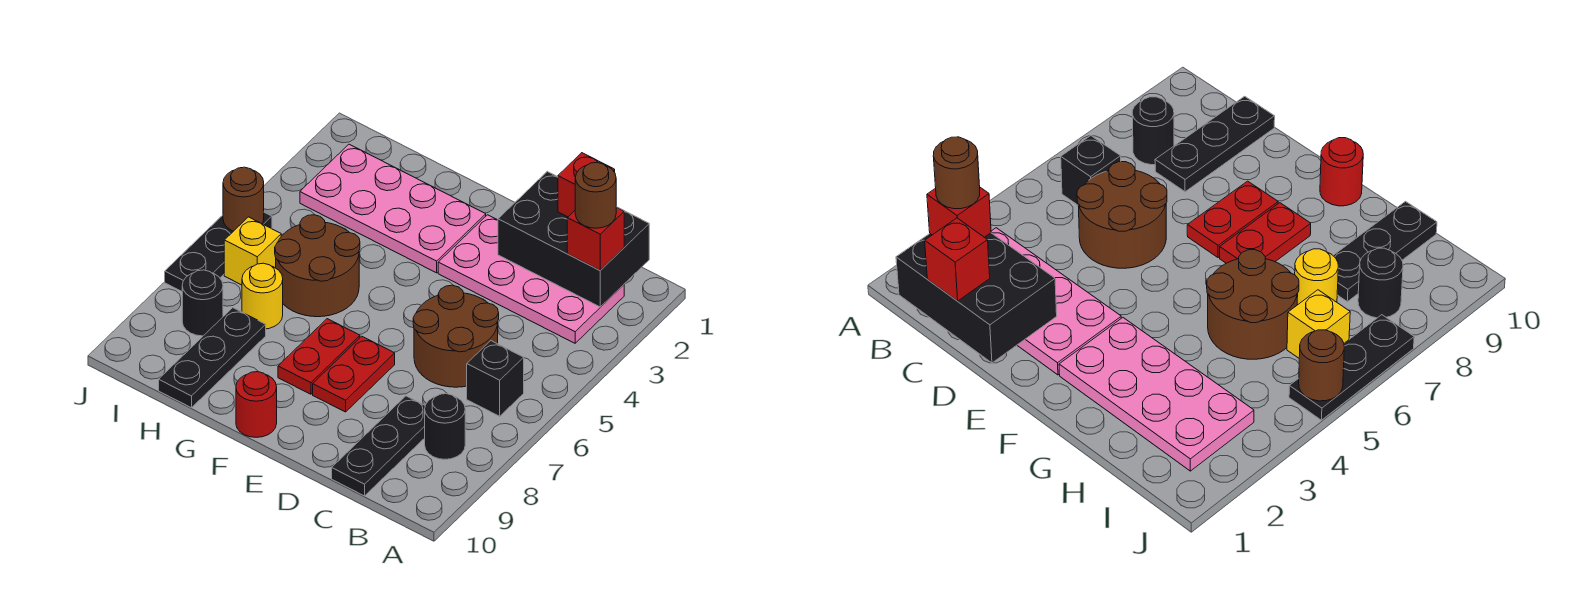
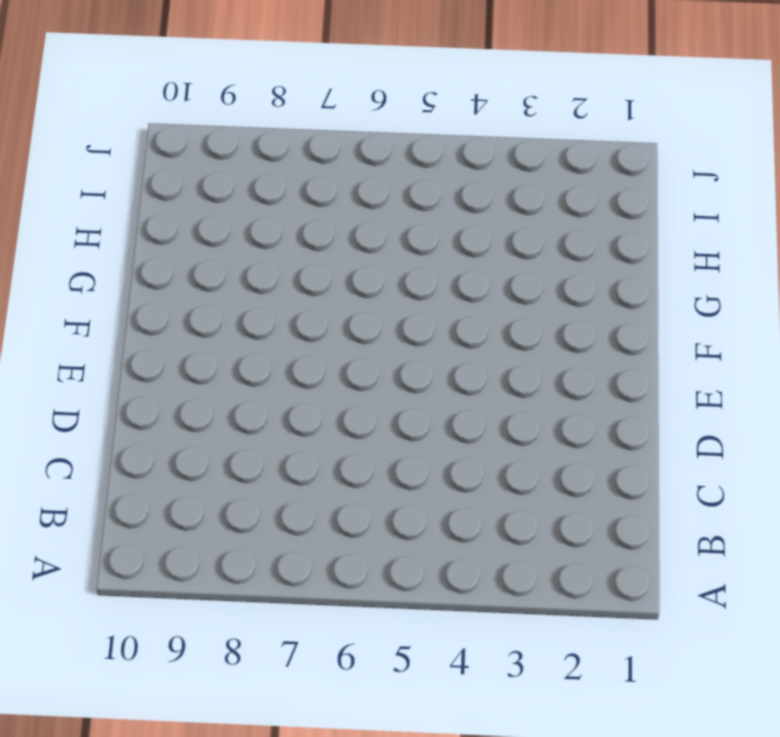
none -> pink 2x4 plate [438,215,624,343]
none -> black 1x1 brick [467,341,524,416]
none -> black 1x1 round brick [425,394,465,459]

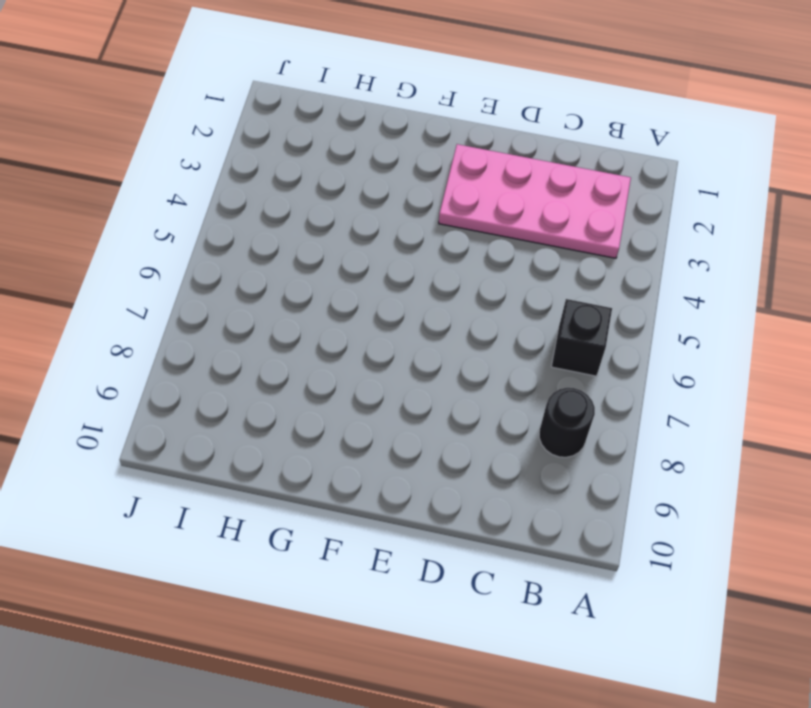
none -> brown 2x2 round brick [413,285,499,387]
none -> black 1x3 plate [332,396,425,496]
none -> red 1x2 plate [313,336,395,412]

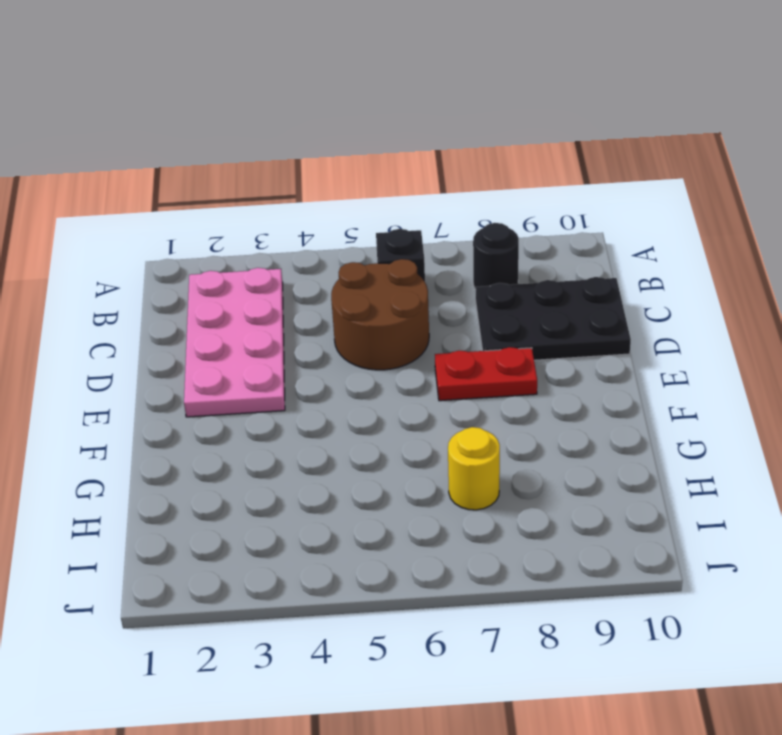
black 2x3 plate [476,277,631,360] -> black 1x3 plate [332,396,425,496]
none -> pink 2x4 plate [300,144,486,273]
none -> red 1x2 plate [278,319,360,394]
none -> red 1x1 round brick [236,372,277,437]

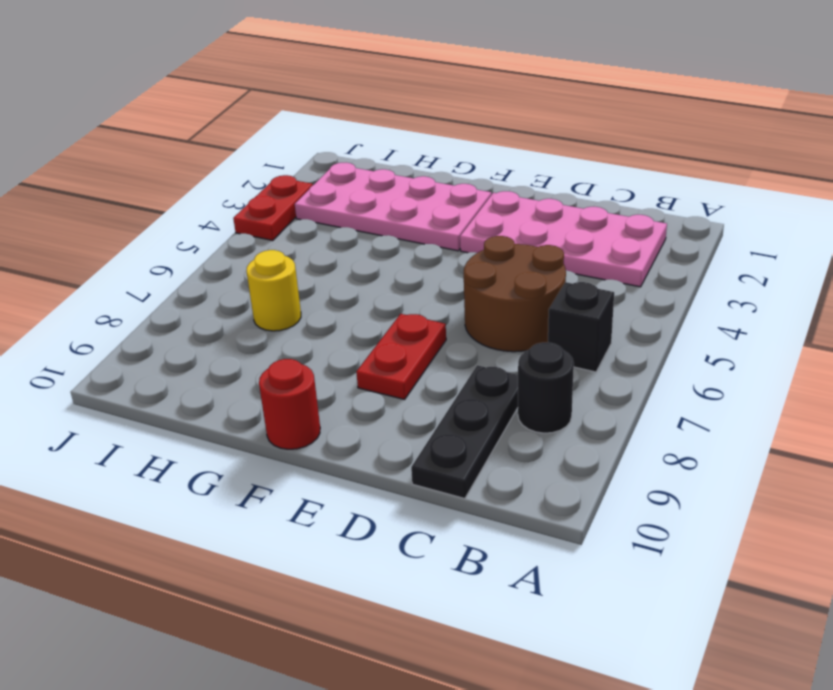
red 1x2 plate [233,175,313,241] -> red 1x2 plate moved to [278,319,360,394]
none -> brown 2x2 round brick [275,215,360,317]
none -> black 1x3 plate [159,308,266,408]
none -> yellow 1x1 brick [224,217,281,285]

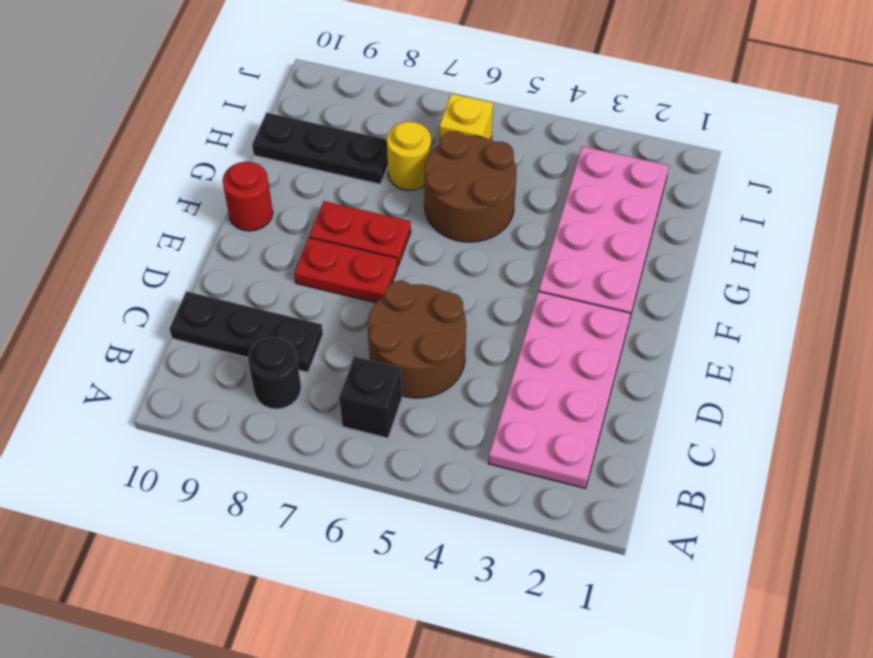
none -> black 1x1 round brick [182,270,223,336]
none -> black 1x3 plate [165,212,272,291]
none -> black 2x3 brick [498,172,649,307]

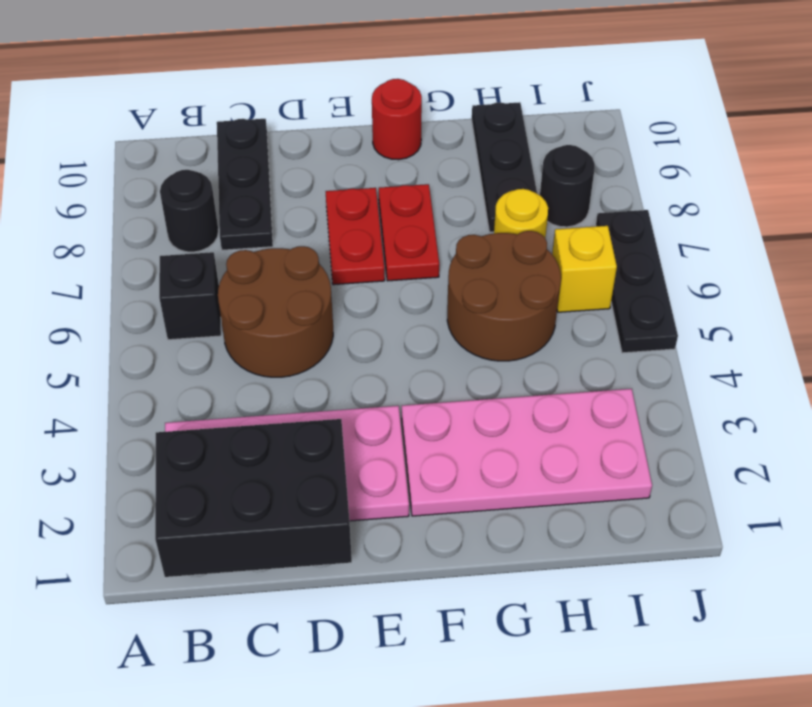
none -> brown 1x1 round brick [223,167,264,231]
none -> red 1x1 brick [567,207,624,270]
none -> red 1x1 brick [558,153,615,217]

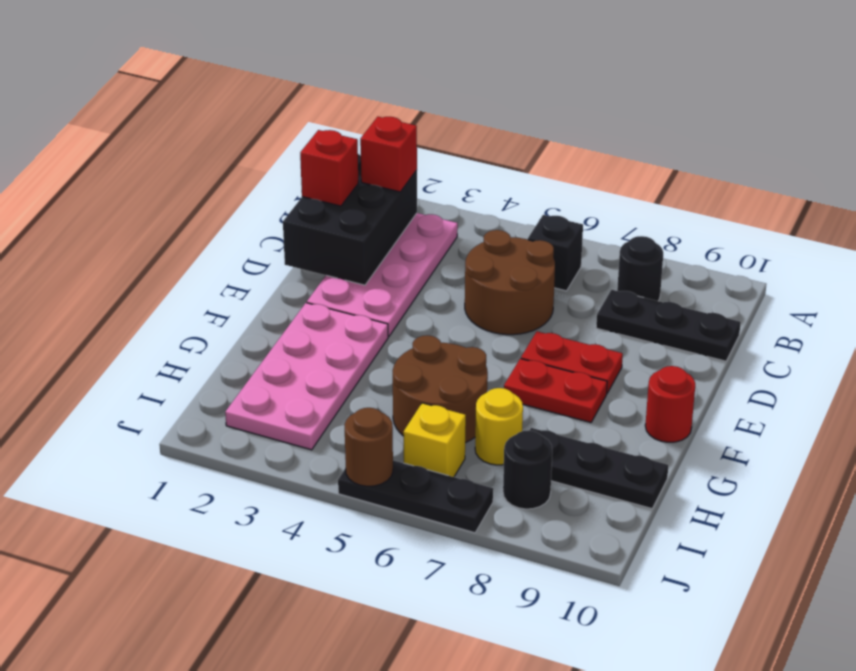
none -> brown 1x1 round brick [575,163,616,228]

